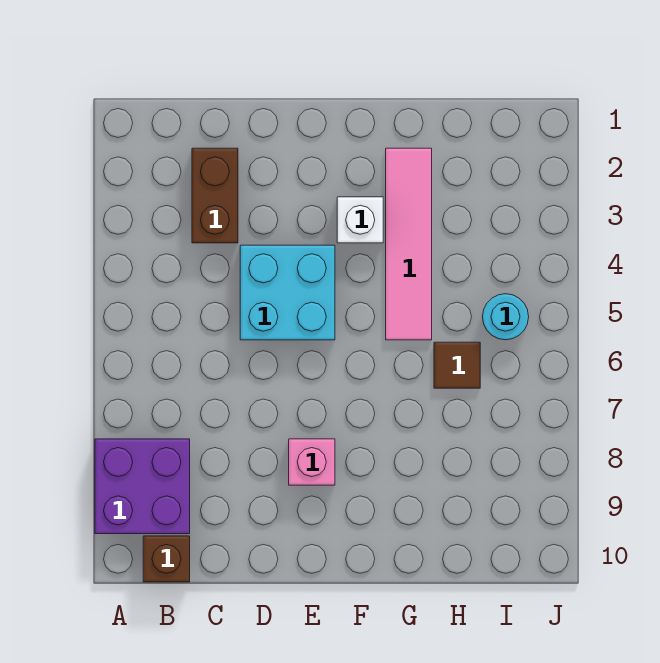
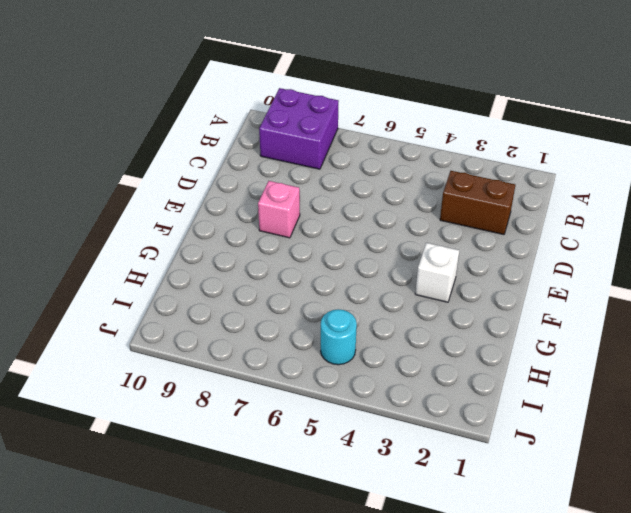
none -> brown 1x1 brick [143,536,190,582]
none -> cyan 2x2 brick [240,245,335,340]

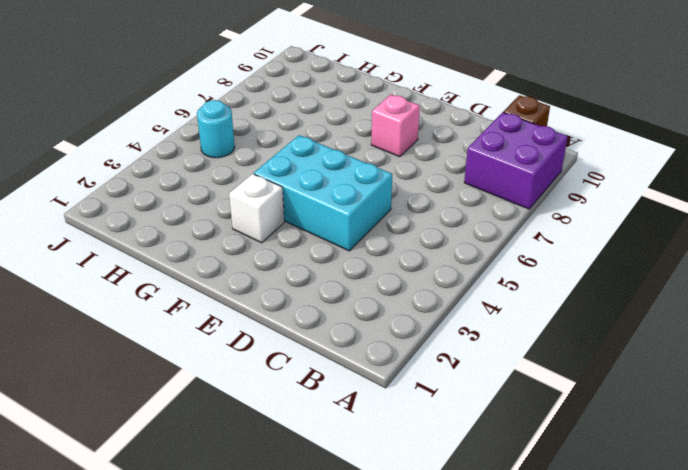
cyan 2x3 brick [254,135,392,251] -> cyan 2x2 brick [240,245,335,340]
none -> brown 1x2 brick [192,148,238,243]
none -> pink 1x4 tile [386,148,432,340]

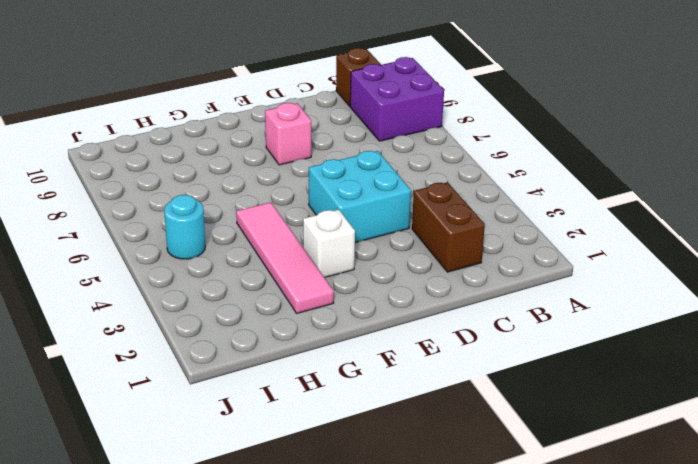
none -> brown 1x1 tile [434,342,480,388]

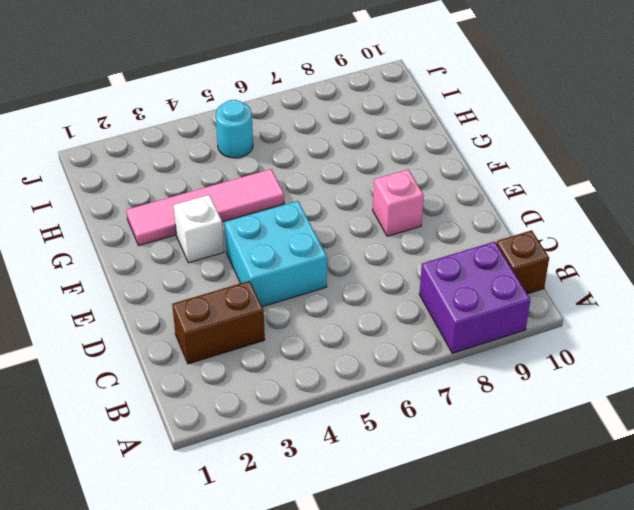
none -> brown 1x1 tile [434,342,480,388]

